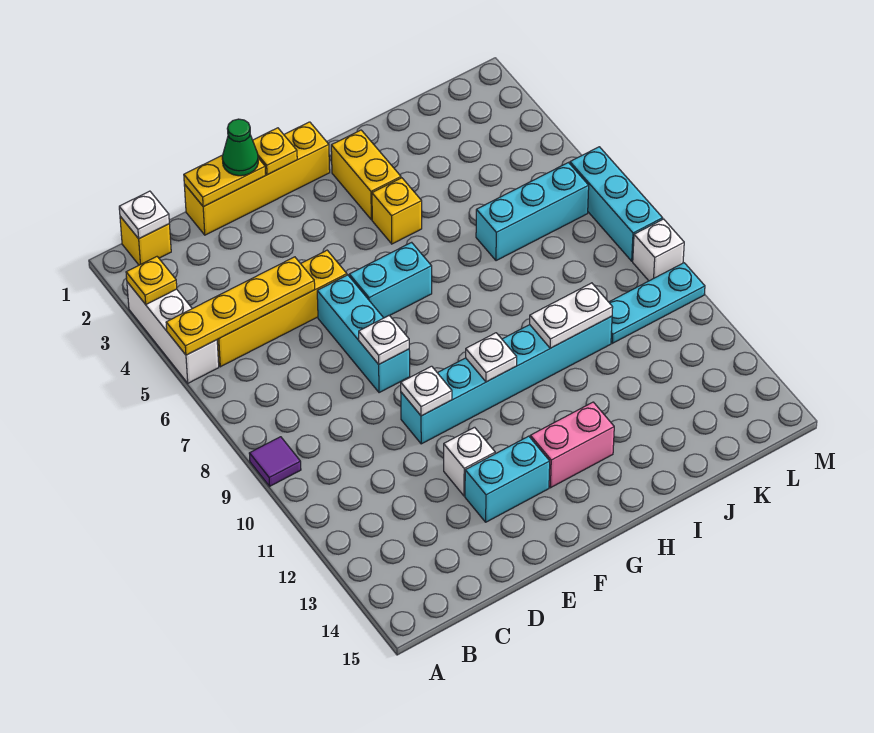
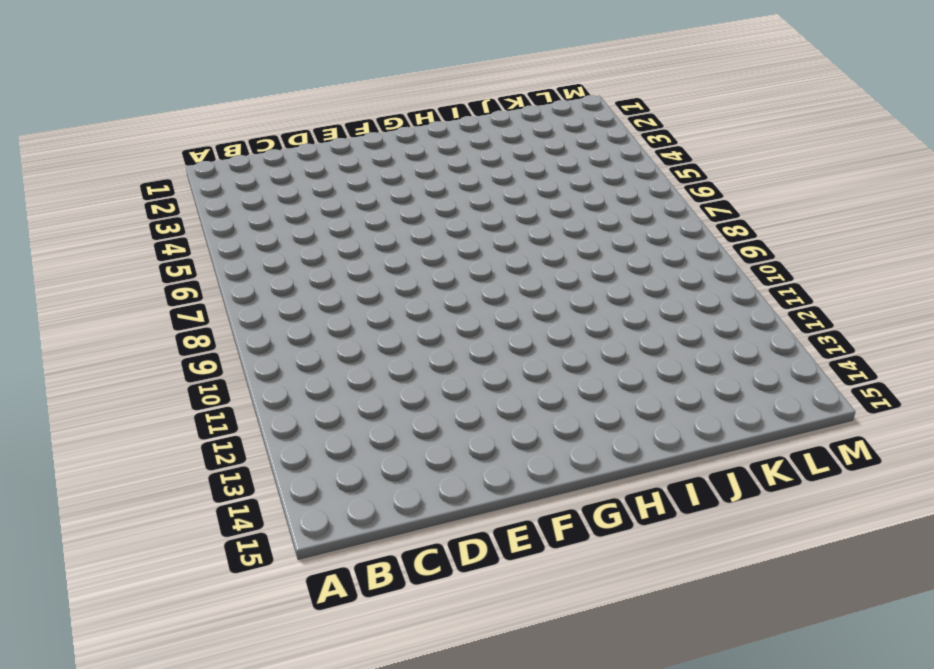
none -> white 1x3 brick [127,282,219,383]
none -> purple 1x1 tile [249,437,301,486]
none -> yellow 1x1 brick [120,216,171,265]

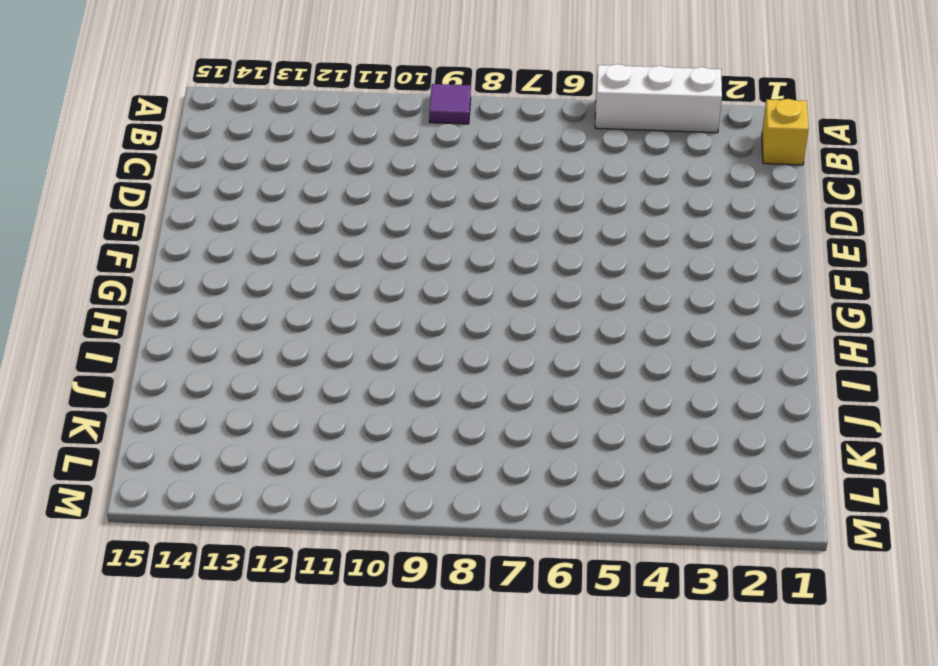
none -> yellow 1x4 brick [217,250,347,367]
none -> yellow 1x4 brick [184,122,330,235]
none -> cyan 1x3 brick [317,275,410,393]

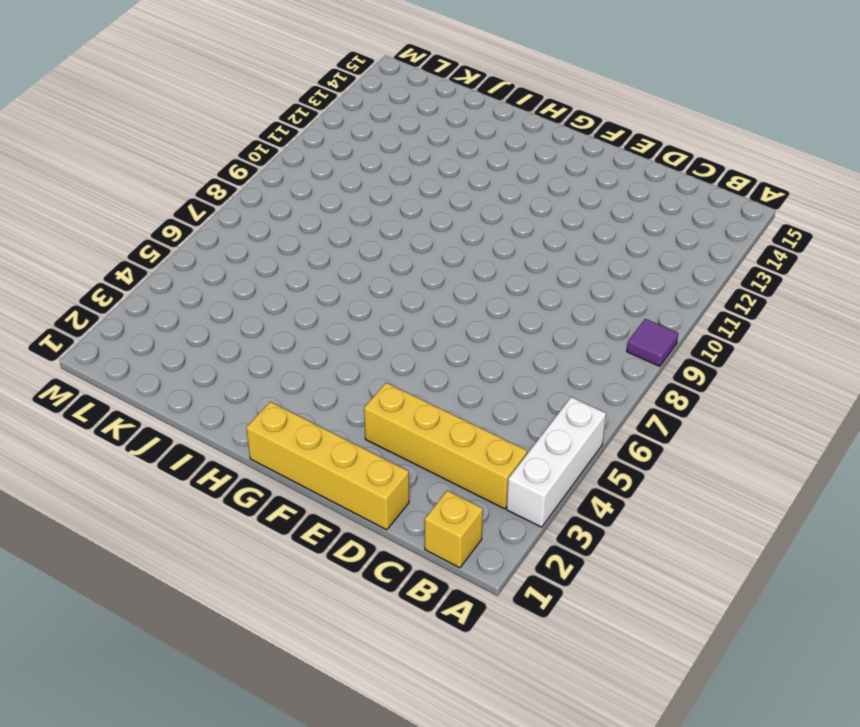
yellow 1x4 brick [364,383,527,509] -> yellow 1x4 brick moved to [217,250,347,367]
none -> cyan 1x3 brick [317,275,410,393]
none -> cyan 1x6 brick [401,316,612,444]
none -> white 1x1 brick [444,427,495,496]

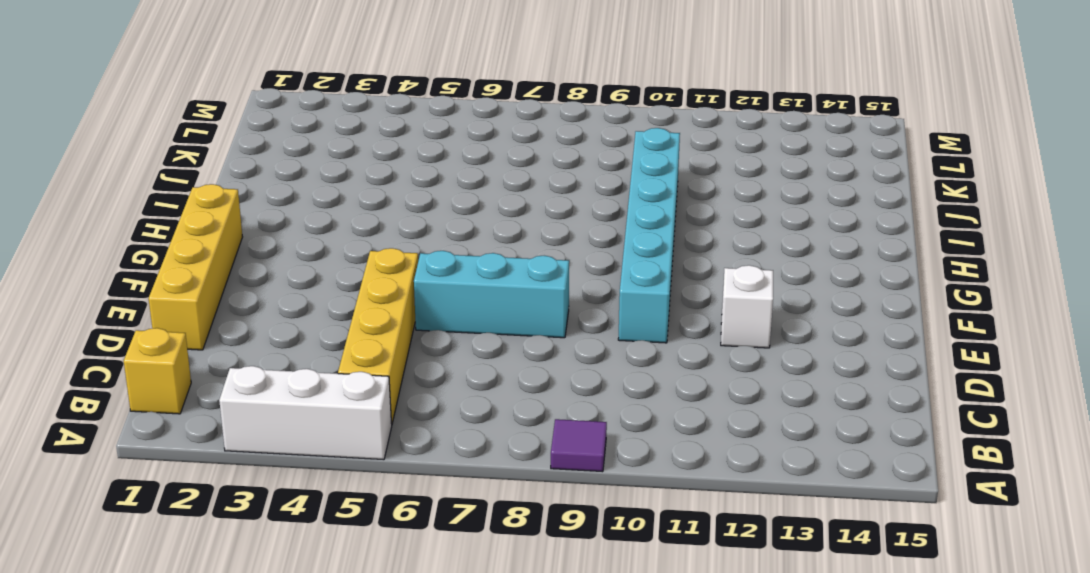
none -> cyan 1x2 brick [465,436,550,522]
none -> cyan 1x2 brick [349,242,432,318]
none -> pink 1x2 brick [530,402,614,488]

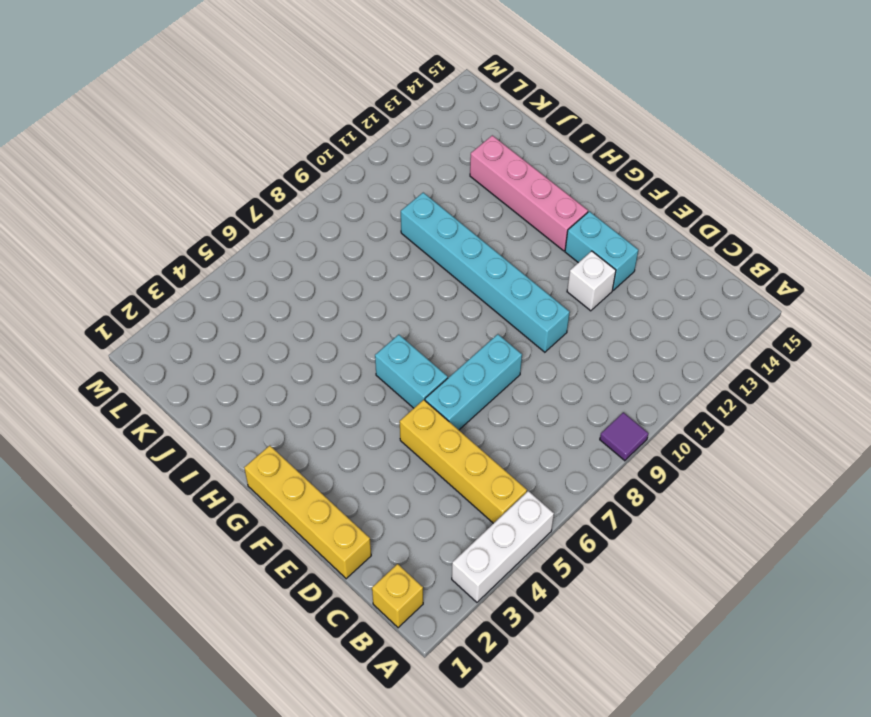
pink 1x4 brick [470,135,588,251] -> pink 1x2 brick [530,402,614,488]
none -> yellow 1x2 brick [331,130,401,220]
none -> yellow 1x1 brick [372,178,422,244]
none -> cyan 1x3 brick [476,163,589,261]

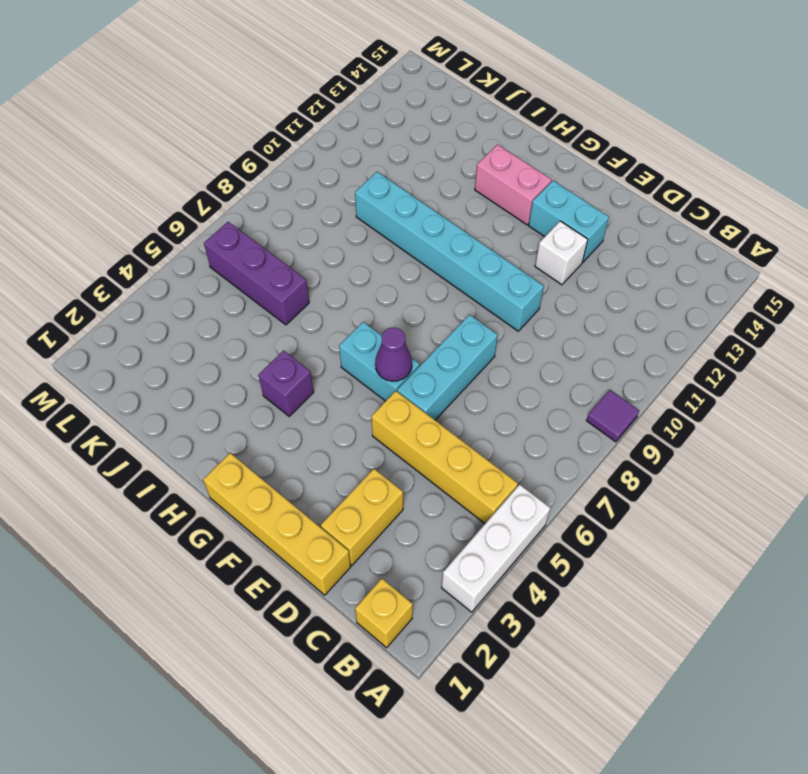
yellow 1x2 brick [321,469,403,565] -> yellow 1x2 brick moved to [331,130,401,220]
purple 1x1 cone [375,328,412,381] -> none
purple 1x1 brick [258,350,314,416] -> yellow 1x1 brick [372,178,422,244]
purple 1x3 brick [204,222,309,325] -> cyan 1x3 brick [476,163,589,261]
none -> cyan 1x3 plate [609,263,705,343]
none -> cyan 1x3 brick [570,147,663,261]
none -> white 1x1 brick [633,219,684,281]

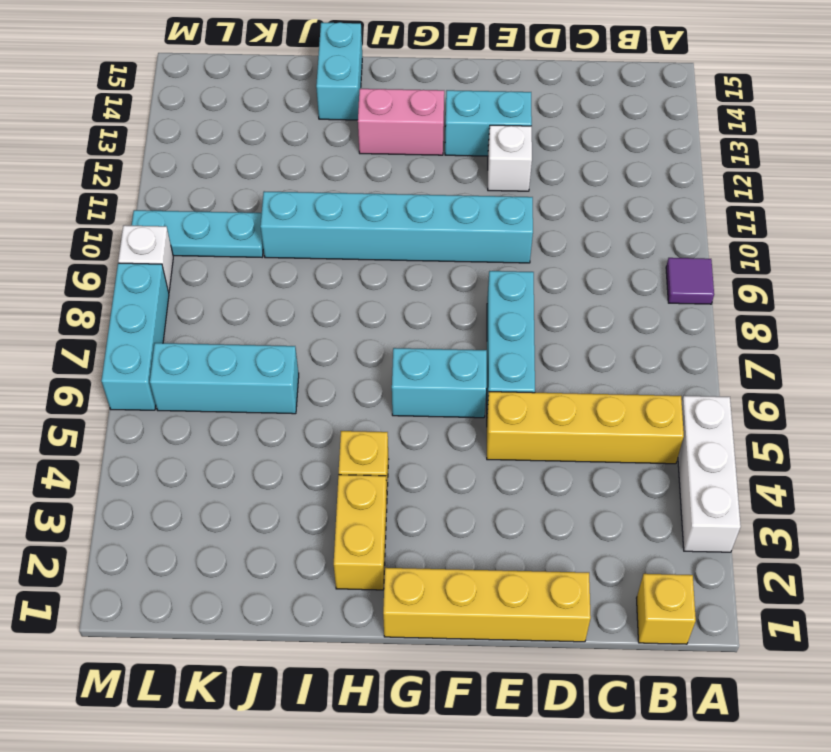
cyan 1x2 brick [316,22,362,120] -> none
none -> yellow 1x1 plate [126,257,177,304]
none -> yellow 1x4 plate [166,257,315,355]
none -> white 1x1 plate [119,191,169,239]

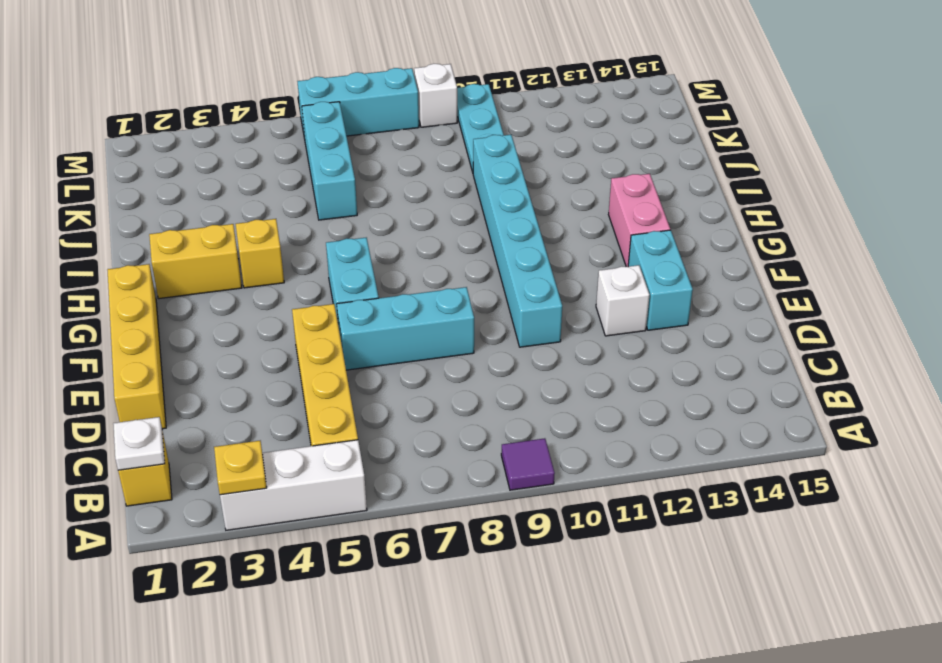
none -> yellow 1x4 plate [166,257,315,355]
none -> yellow 1x2 plate [184,155,266,207]
none -> white 1x1 plate [359,315,409,364]

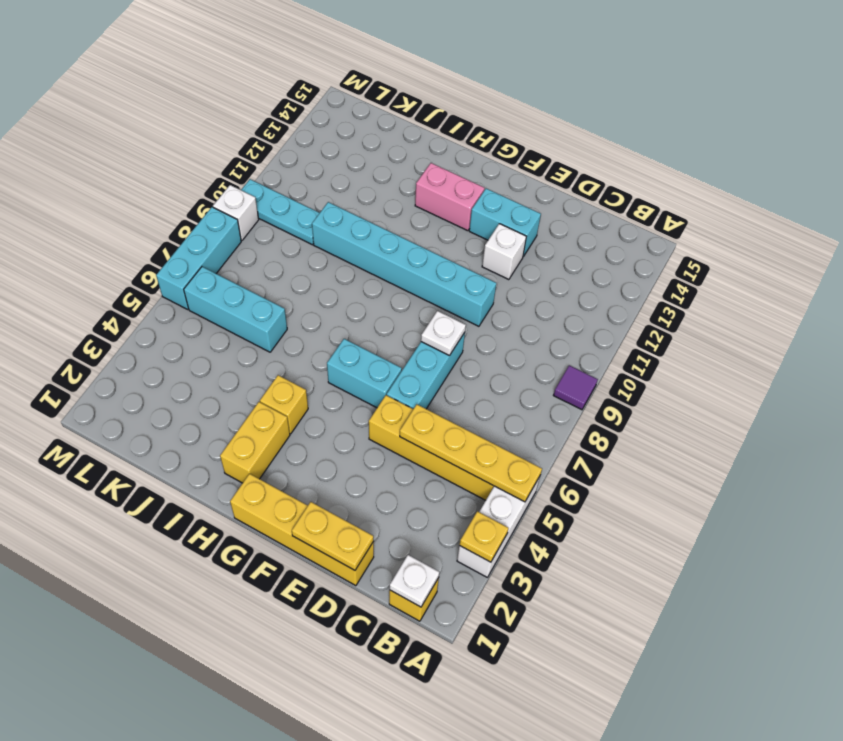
none -> white 1x1 plate [401,366,452,416]
none -> yellow 1x1 plate [253,128,297,175]
none -> white 1x1 plate [466,333,517,382]

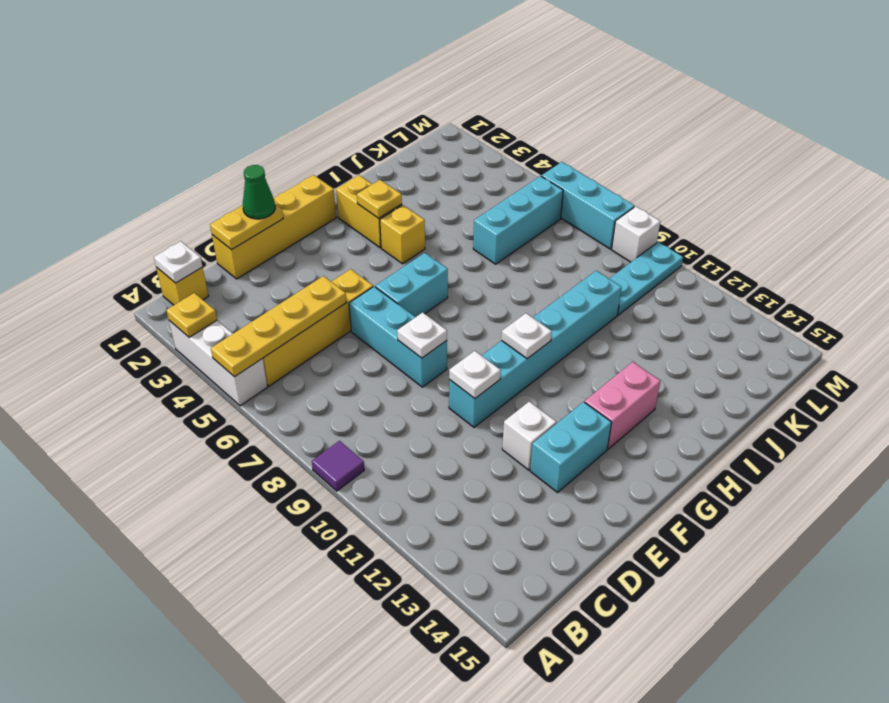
yellow 1x1 plate [357,180,402,218] -> yellow 1x1 plate moved to [253,128,297,175]
none -> white 1x2 plate [530,283,613,348]

